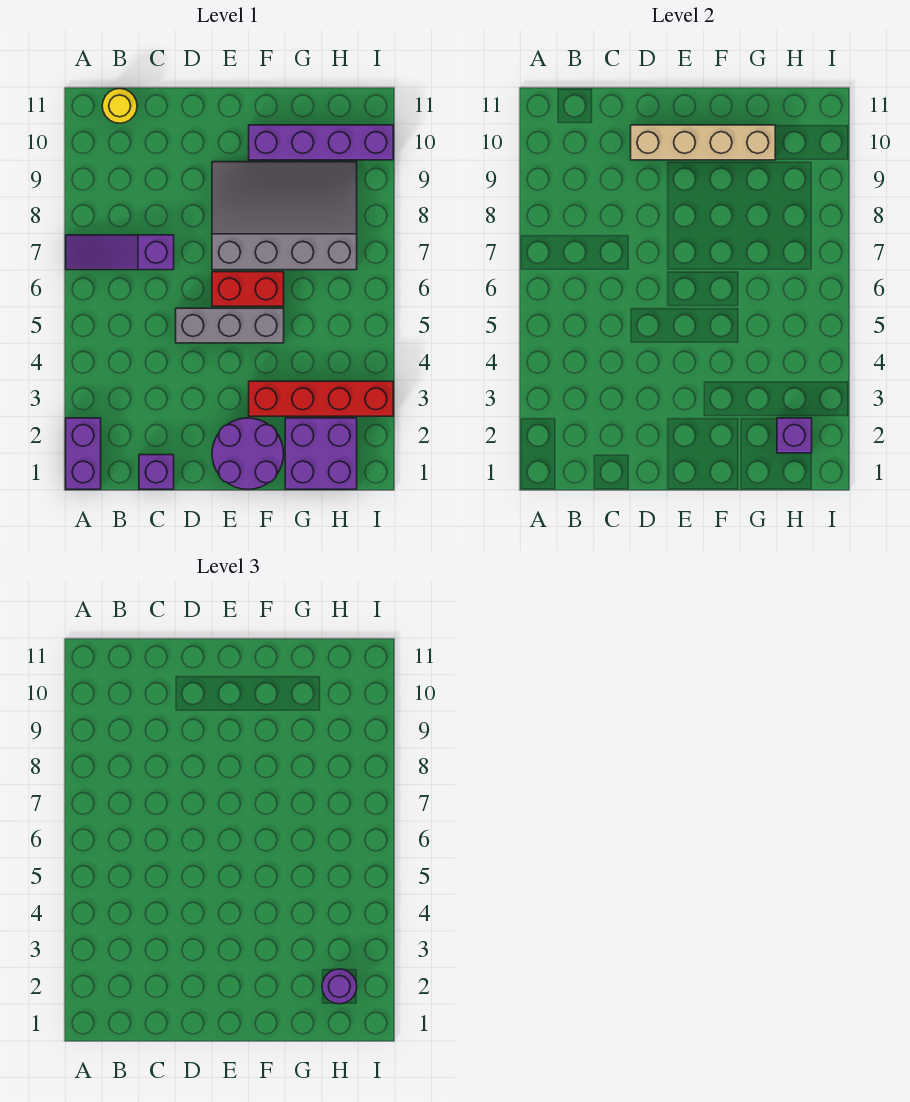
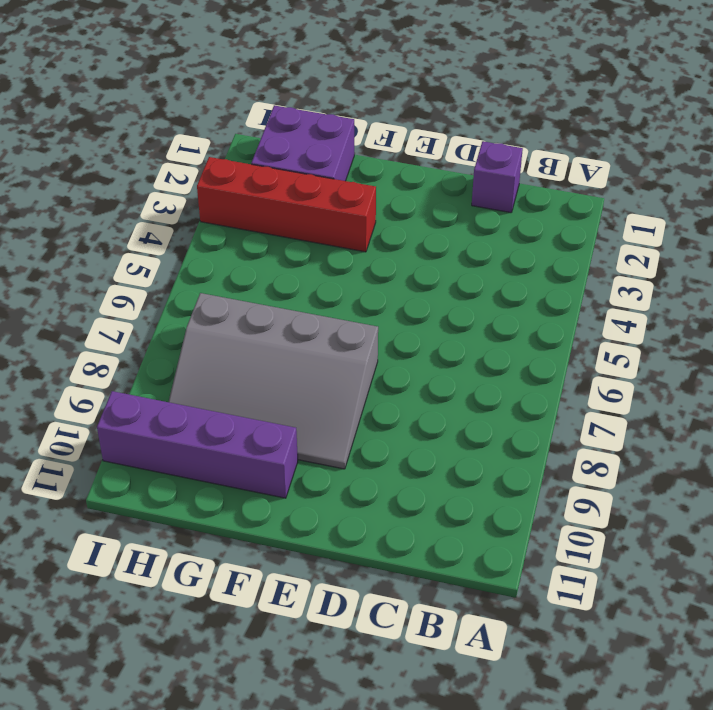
none -> purple 1x2 brick [66,418,101,489]
none -> purple 1x3 slope [66,235,174,270]
none -> yellow 1x1 round brick [102,89,137,123]

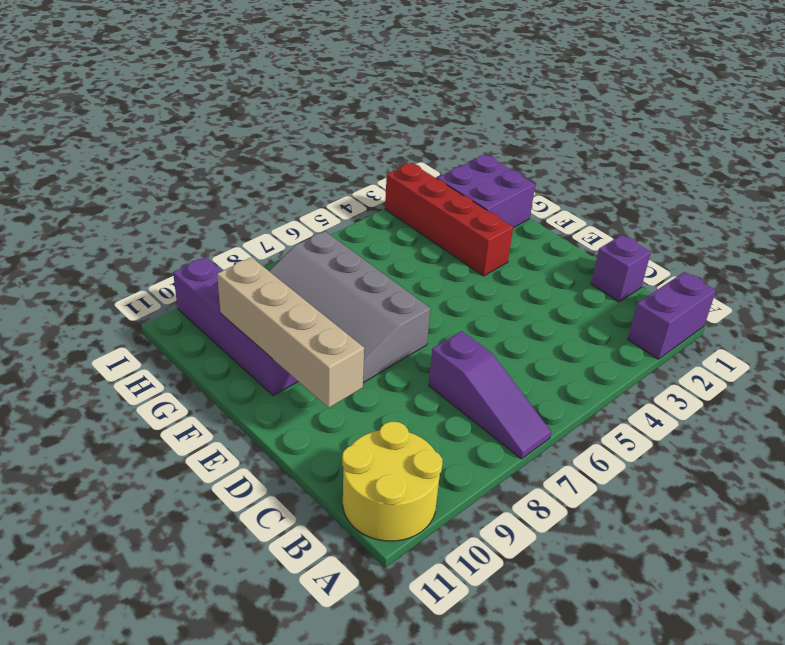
yellow 2x2 round brick [342,422,442,541] -> yellow 1x1 round brick [102,89,137,123]
none -> grey 1x3 brick [176,308,284,343]
none -> purple 2x2 round brick [212,418,284,489]
none -> red 1x2 brick [212,272,284,306]

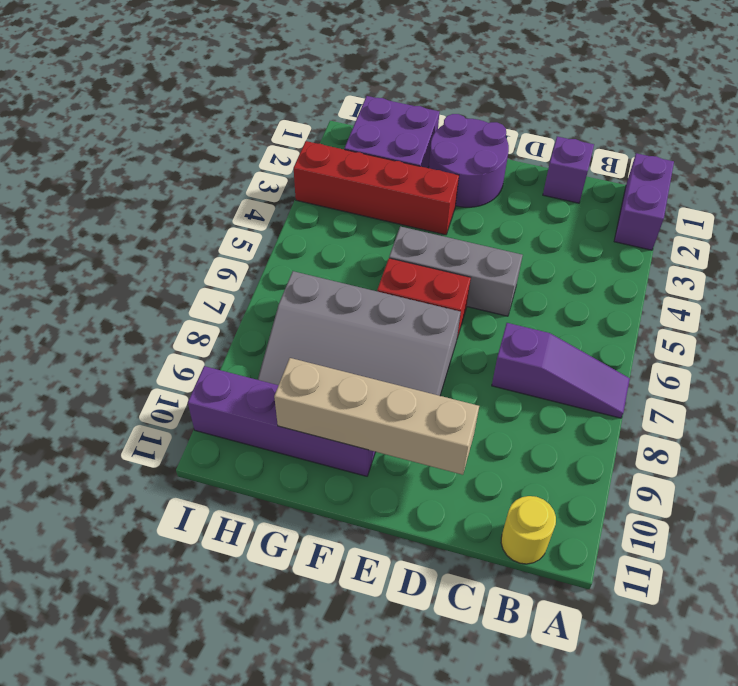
none -> purple 1x1 brick [777,418,812,453]
none -> purple 1x1 round brick [322,969,357,1004]

